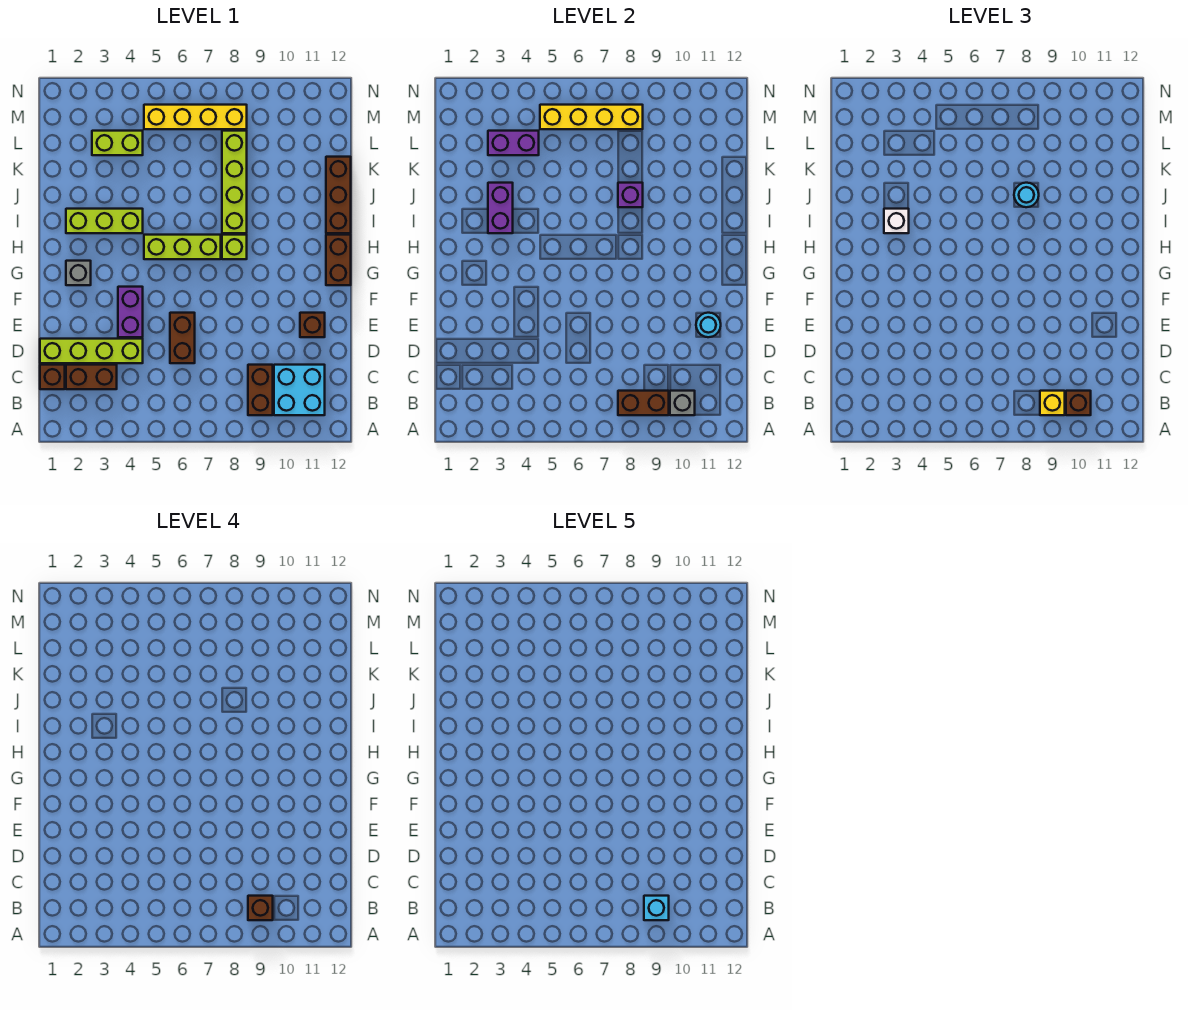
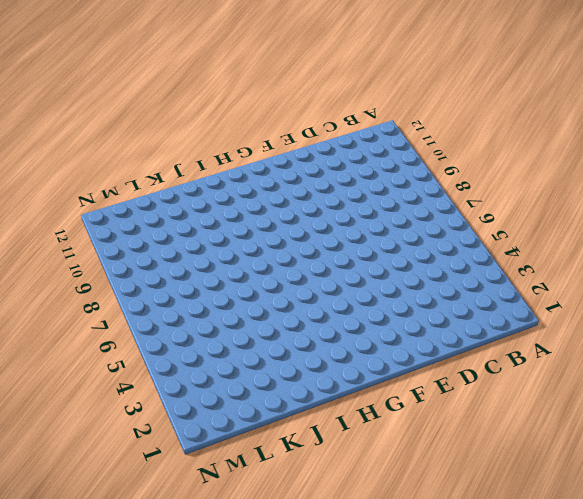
none -> brown 1x2 brick [248,365,273,415]
none -> cyan 2x2 brick [274,365,325,415]
none -> brown 1x1 brick [40,365,65,389]
none -> brown 1x2 brick [66,365,117,389]

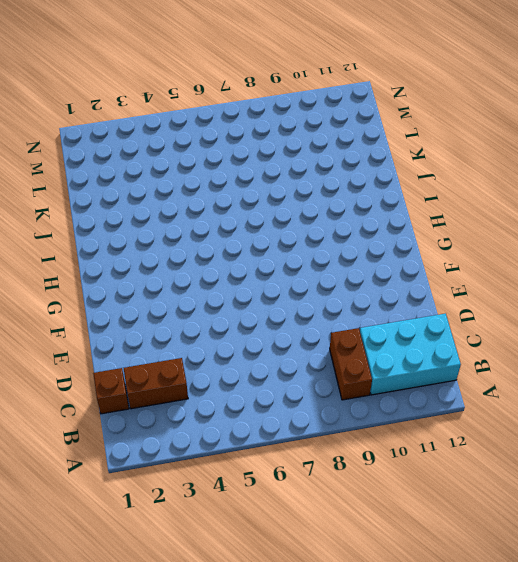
cyan 2x3 brick [360,314,461,395] -> cyan 2x2 brick [274,365,325,415]
none -> lime 1x4 brick [40,339,143,363]
none -> brown 1x2 brick [170,313,195,363]
none -> purple 1x2 brick [118,287,143,337]
none -> brown 1x1 brick [300,313,325,337]

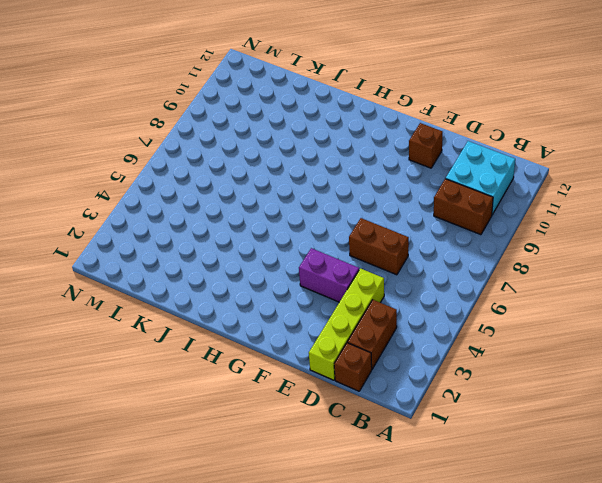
none -> grey 1x1 brick [66,261,91,285]
none -> brown 1x2 brick [326,235,351,285]
none -> lime 1x3 brick [144,235,221,259]
none -> lime 1x1 brick [222,235,247,259]

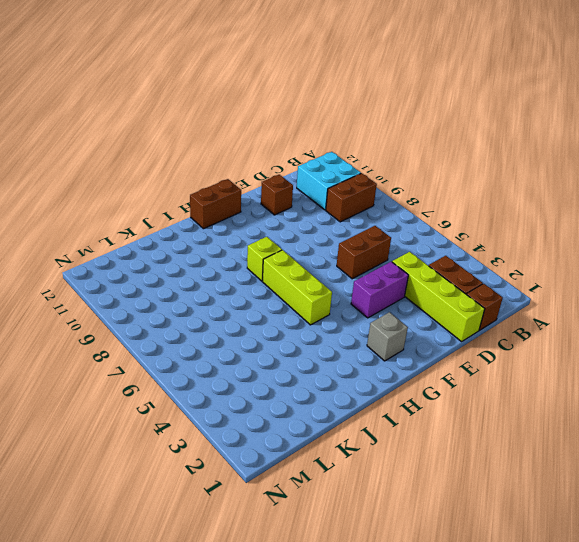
none -> lime 1x3 brick [66,209,143,233]
none -> lime 1x4 brick [222,131,247,233]
none -> brown 1x3 brick [326,157,351,233]
none -> lime 1x2 brick [92,131,143,155]

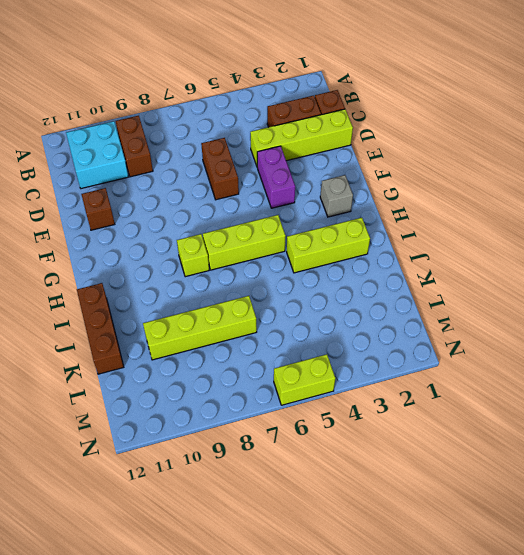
lime 1x4 brick [143,296,257,360] -> lime 1x4 brick turned to [222,131,247,233]
lime 1x2 brick [274,354,335,405] -> lime 1x2 brick moved to [92,131,143,155]
none -> brown 1x2 brick [326,235,351,285]
none -> yellow 1x4 brick [144,105,247,129]
none -> brown 1x2 brick [618,391,669,415]
none -> grey 1x1 brick [670,391,695,415]

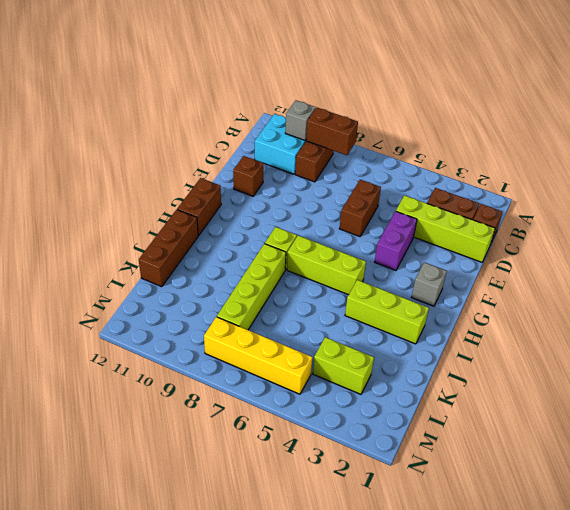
none -> cyan 1x1 round brick [696,313,721,337]
none -> purple 1x2 brick [488,183,513,233]
none -> purple 1x1 brick [618,183,643,207]
none -> purple 1x2 brick [488,131,539,155]

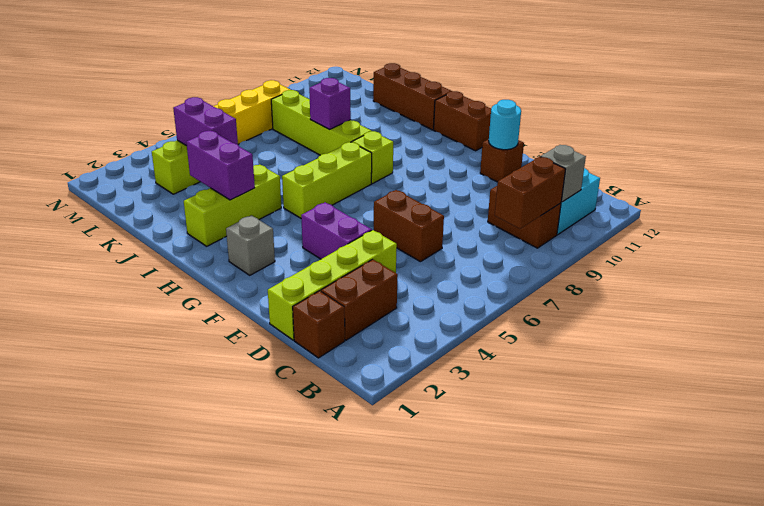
purple 1x2 brick [173,97,238,146] -> purple 1x2 brick turned to [488,131,539,155]
none -> yellow 1x4 brick [540,105,643,129]
none -> yellow 1x1 brick [1040,391,1065,415]
none -> brown 1x1 brick [1066,391,1091,415]
none -> white 1x1 brick [884,209,909,233]

